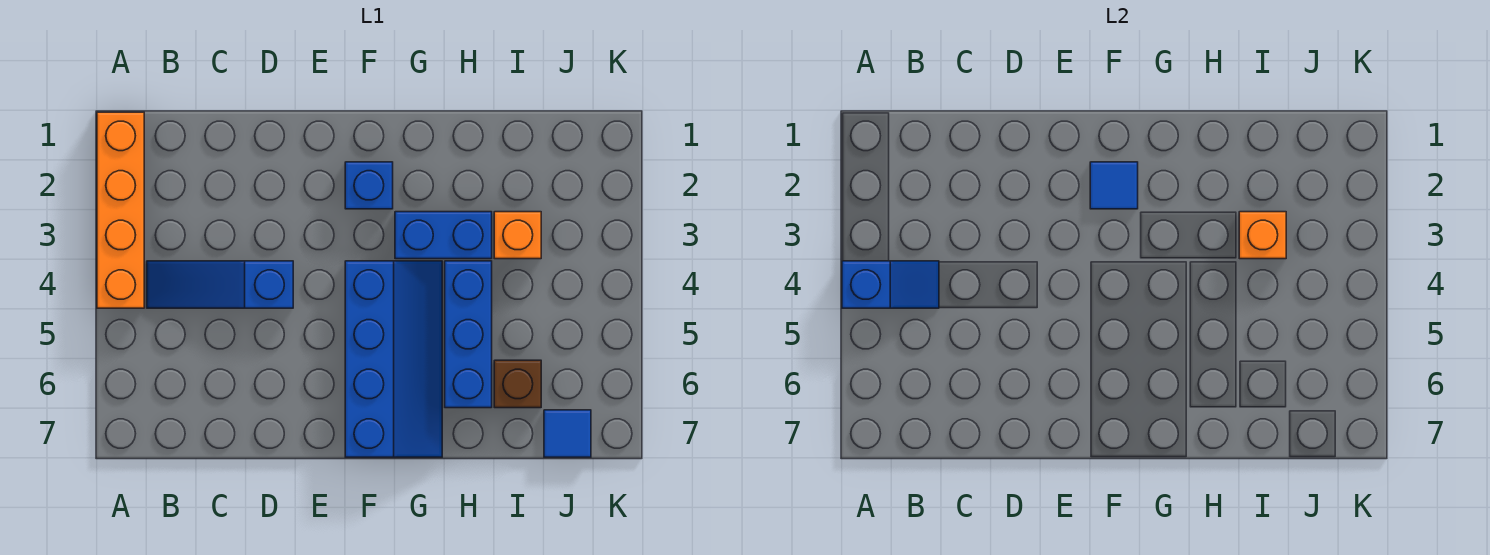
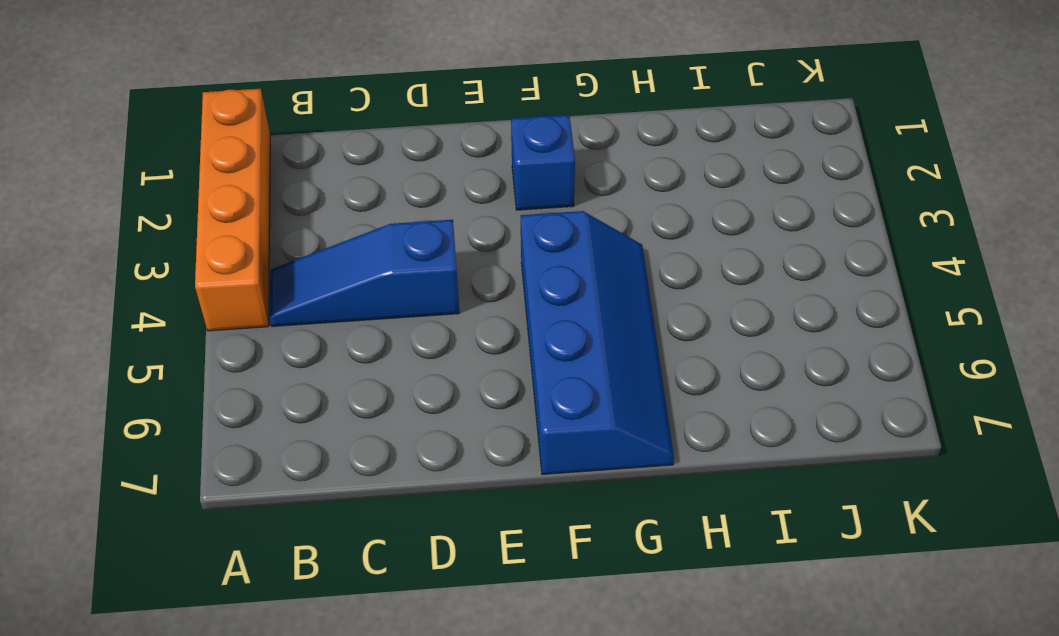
none -> blue 1x2 brick [395,212,492,259]
none -> blue 1x3 brick [445,261,492,408]
none -> orange 1x1 brick [494,212,541,259]

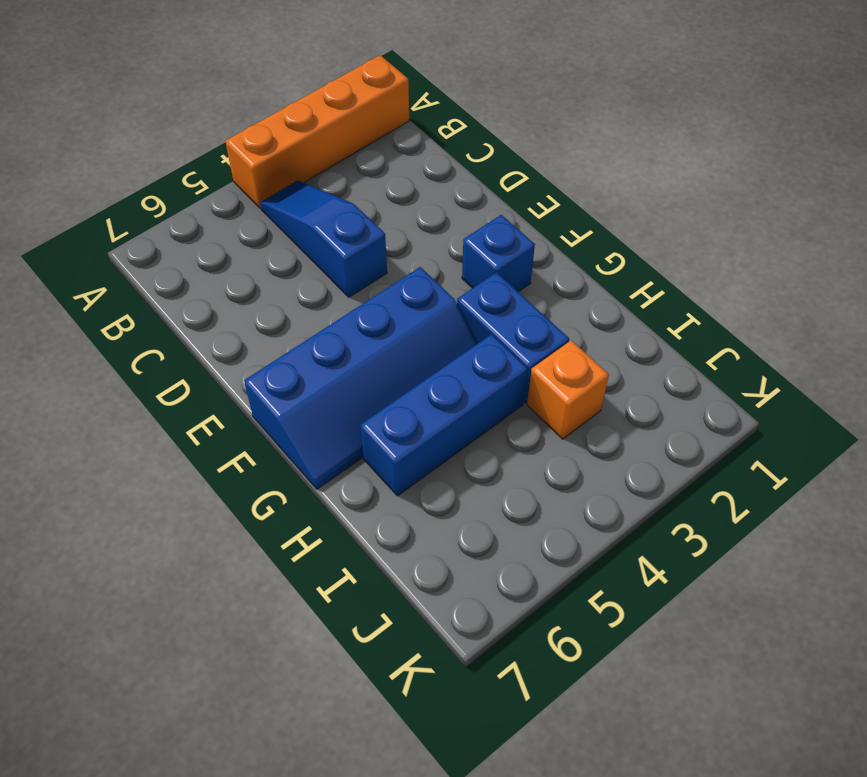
none -> brown 1x1 brick [494,360,541,408]
none -> blue 1x1 tile [544,410,591,457]
none -> blue 1x2 slope [842,261,939,308]

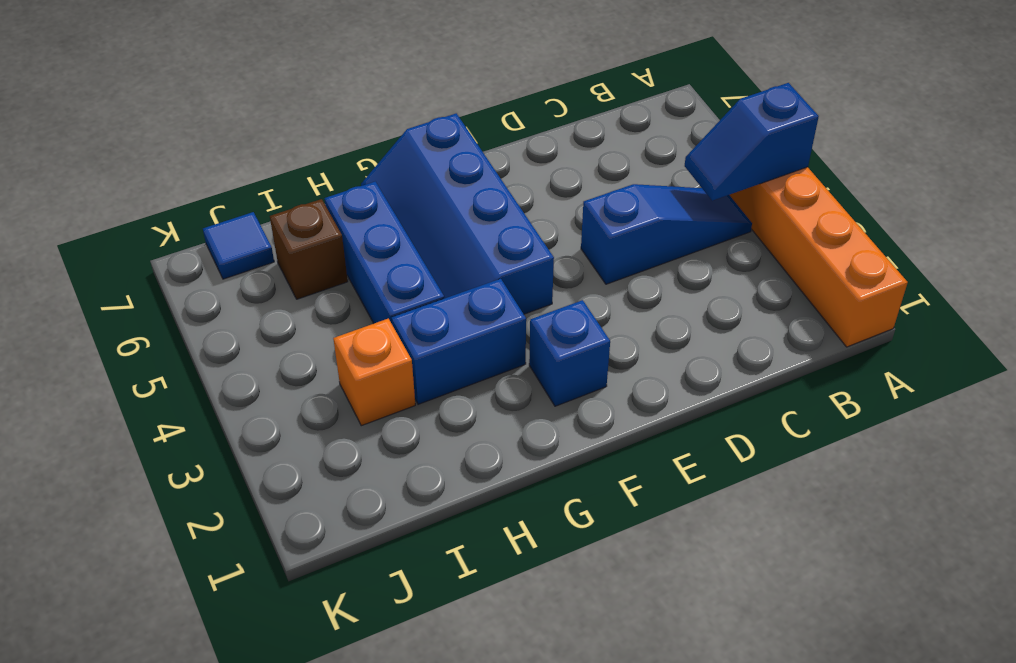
none -> blue 1x1 tile [1090,162,1138,209]
none -> orange 1x1 brick [1239,212,1286,259]

